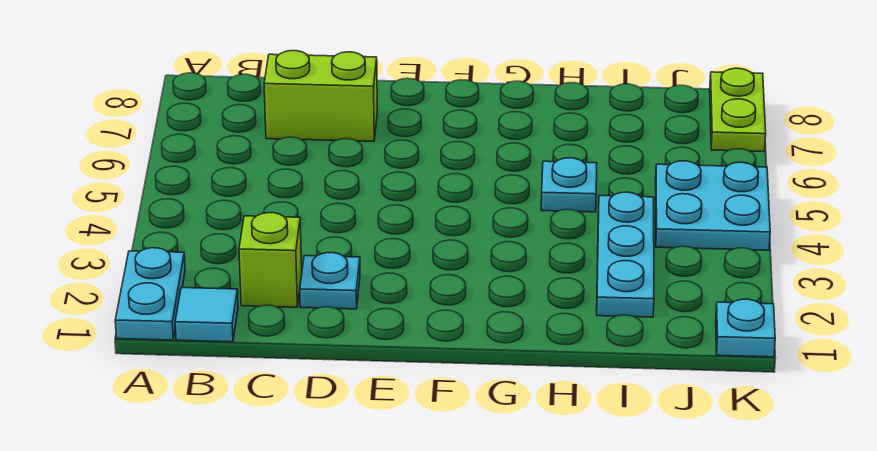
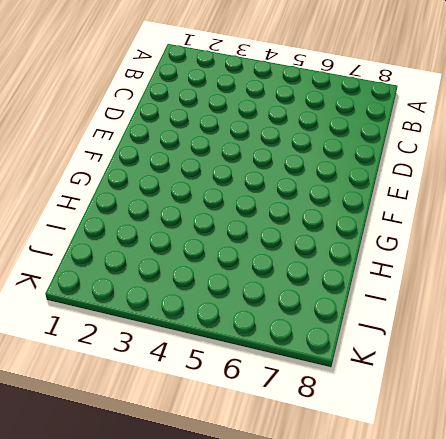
none -> cyan 1x2 plate [115,248,185,340]
none -> cyan 1x1 tile [175,288,238,342]

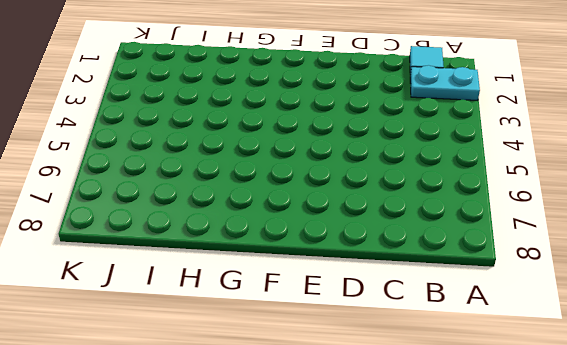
cyan 1x2 plate [410,65,480,101] -> cyan 1x2 plate turned to [115,248,185,340]
none -> lime 1x1 brick [239,213,302,307]
none -> lime 1x2 brick [264,51,377,141]

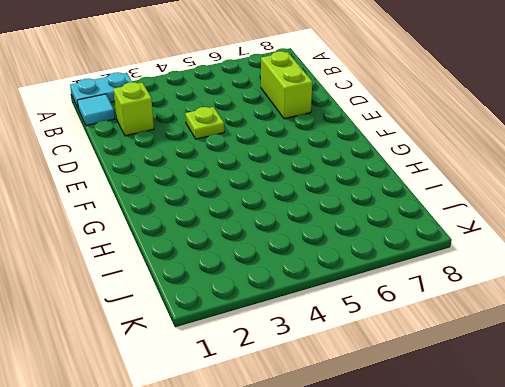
lime 1x1 plate [185,107,224,139] -> none
none -> cyan 1x1 plate [300,253,360,309]
none -> cyan 1x1 plate [541,158,597,212]

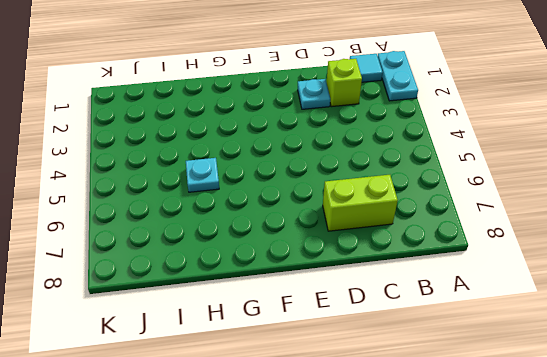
none -> cyan 1x3 plate [597,192,654,317]
none -> cyan 2x2 plate [656,161,770,250]

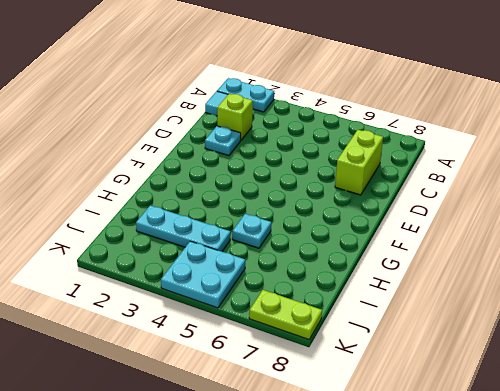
none -> cyan 1x1 plate [716,299,775,357]

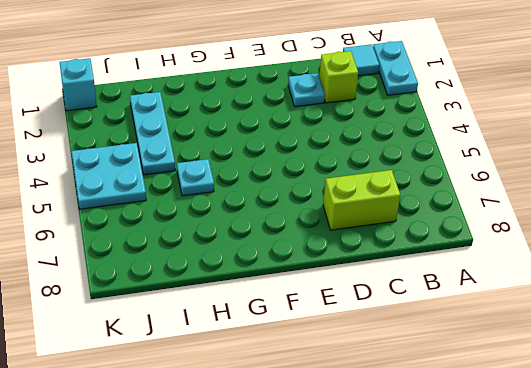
cyan 1x1 brick [60,58,97,111] -> cyan 1x1 plate [716,299,775,357]
none -> lime 1x2 plate [710,68,766,151]

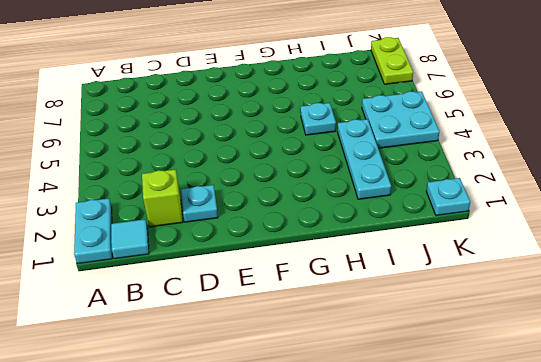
none -> lime 1x2 brick [264,51,377,141]

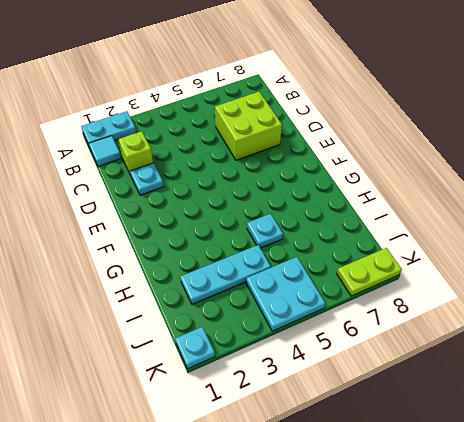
lime 2x2 brick [215,92,282,160] -> lime 1x2 brick [264,51,377,141]

